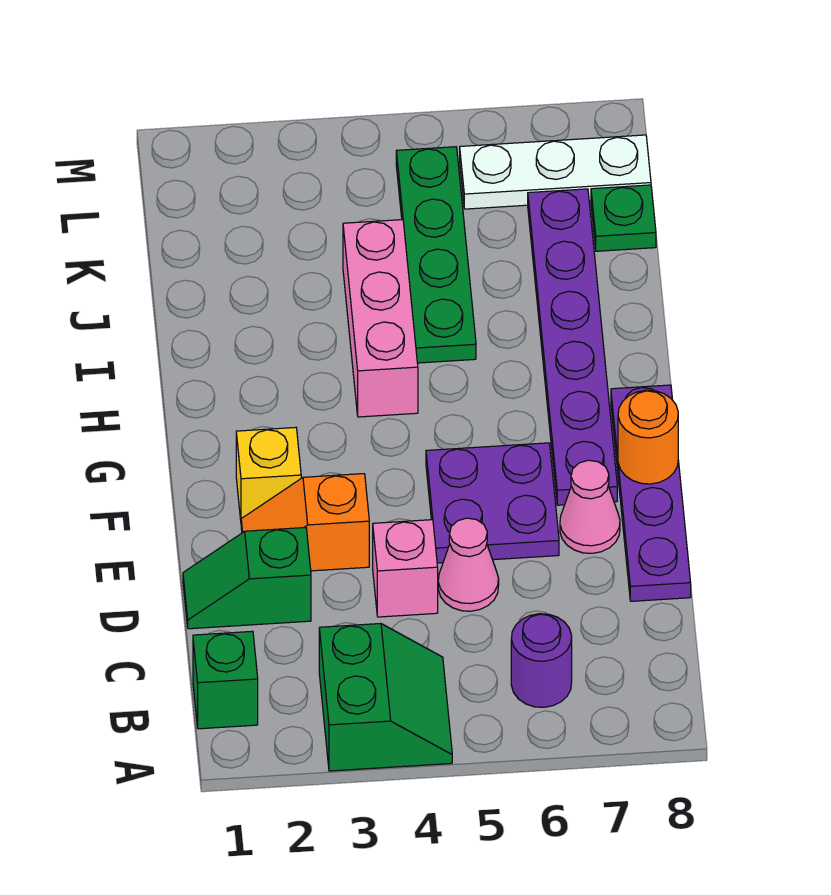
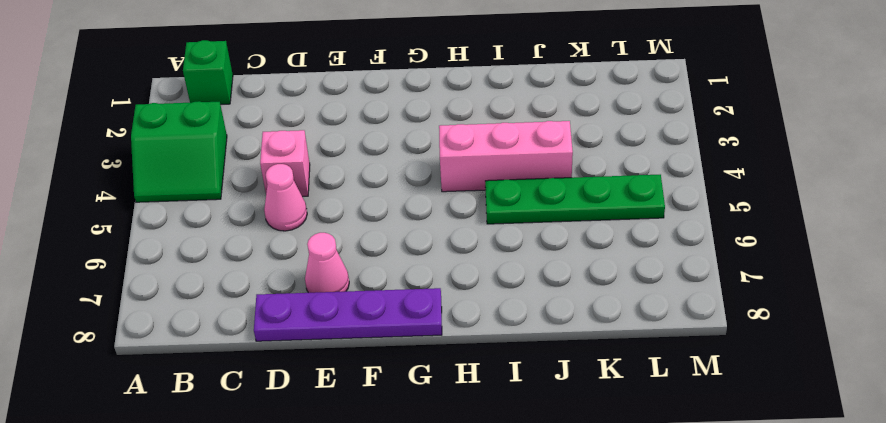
none -> purple 1x1 round brick [511,614,572,707]
none -> green 1x2 slope [183,528,311,629]
none -> orange 1x2 slope [241,474,369,571]

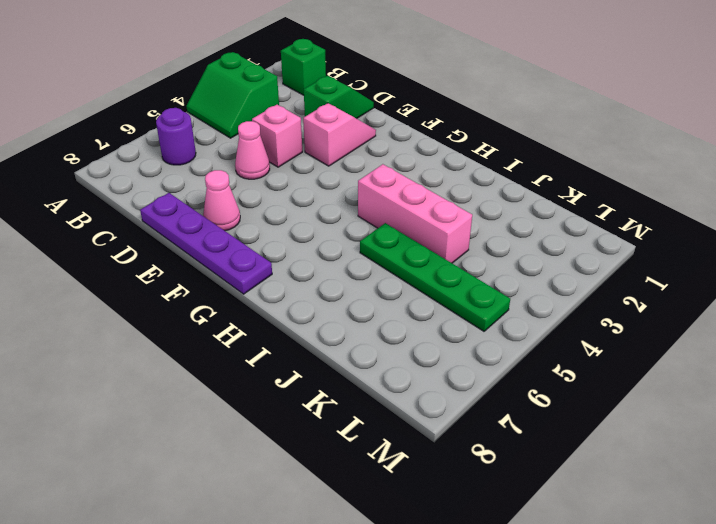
pink 1x2 slope [303,103,376,166] -> orange 1x2 slope [241,474,369,571]
none -> purple 2x2 plate [426,443,559,563]
none -> yellow 1x1 brick [236,427,301,520]
none -> purple 1x6 plate [528,189,617,505]

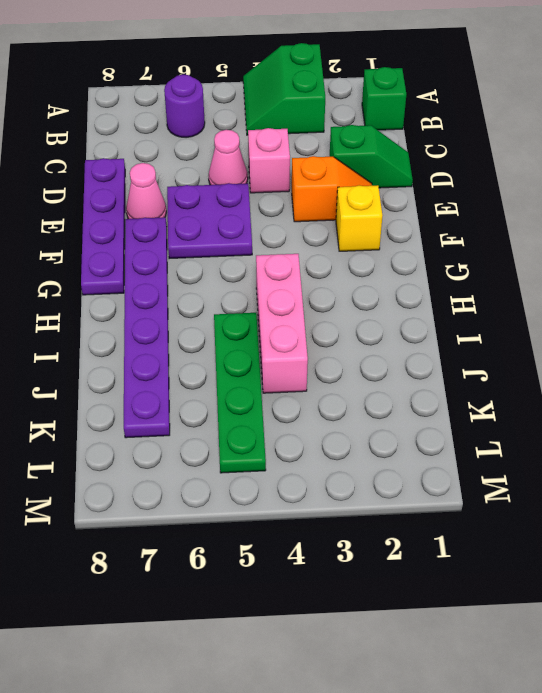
none -> green 1x1 plate [591,185,656,251]
none -> white 1x3 plate [460,135,651,209]
none -> orange 1x1 round brick [618,390,678,484]

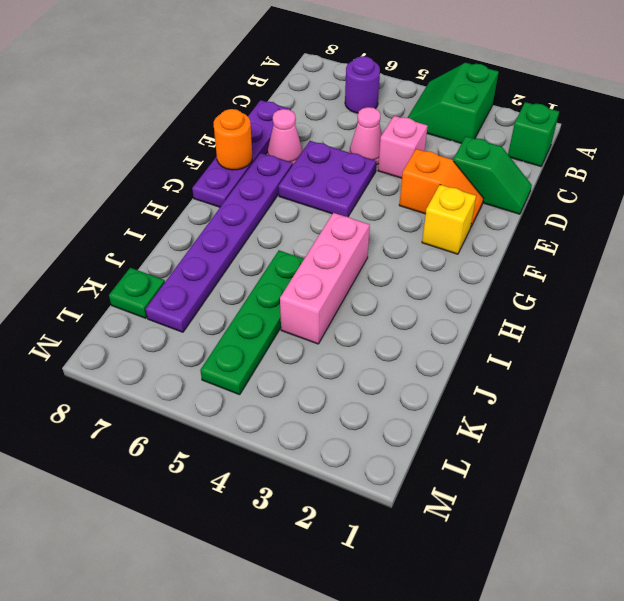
none -> white 1x3 plate [460,135,651,209]

